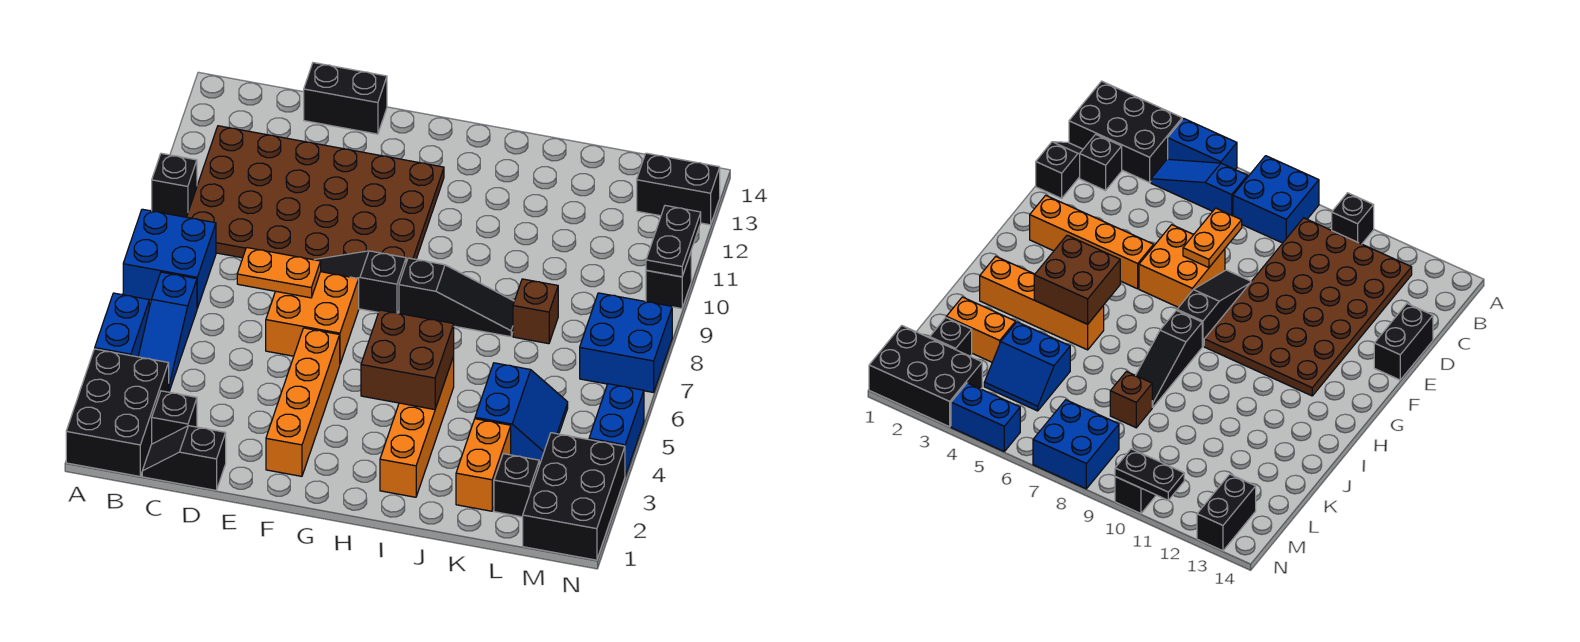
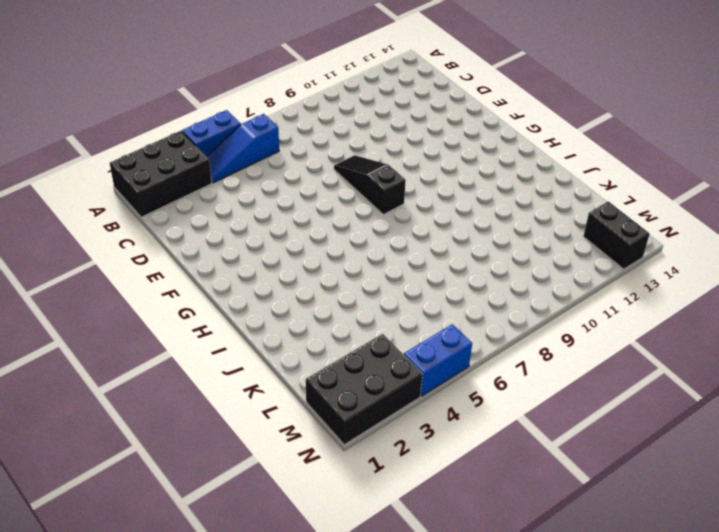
none -> blue 2x2 brick [123,209,216,308]
none -> black 1x1 brick [152,153,197,217]
none -> brown 4x6 plate [187,126,444,262]

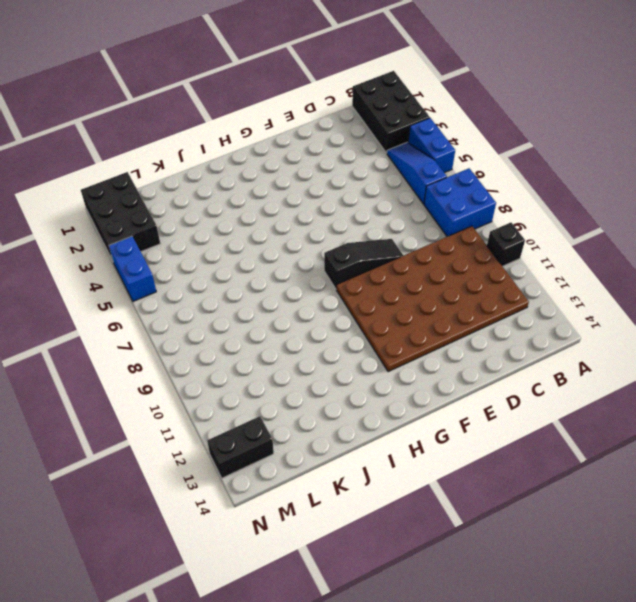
none -> black 1x2 slope [142,426,226,490]
none -> black 1x1 brick [152,391,197,444]
none -> black 1x2 brick [304,63,387,134]

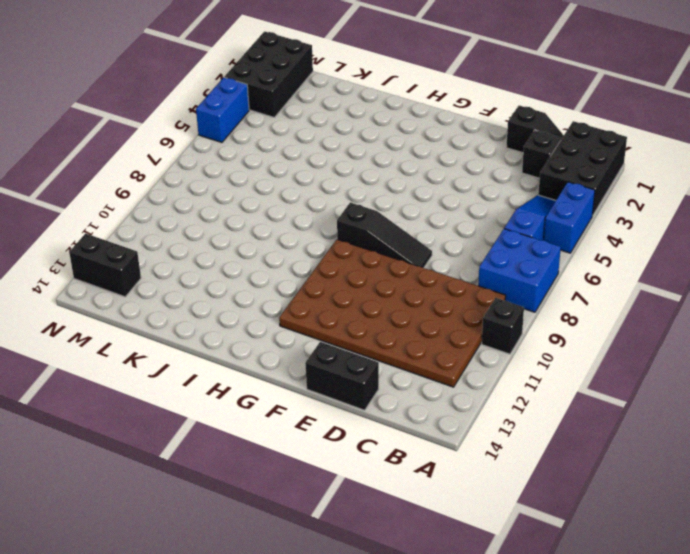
none -> orange 2x2 brick [266,272,359,364]
none -> orange 1x4 brick [266,328,340,476]
none -> black 1x3 slope [399,258,514,337]

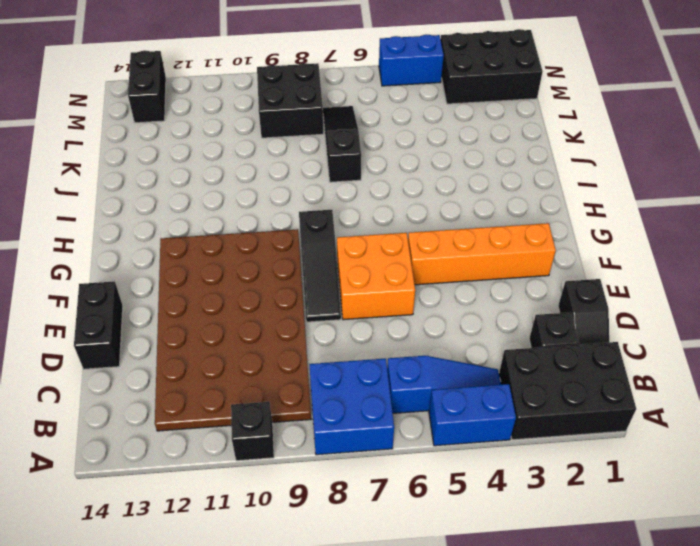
black 1x3 slope [323,106,361,182] -> black 1x3 slope moved to [399,258,514,337]
black 2x2 brick [257,63,324,138] -> blue 2x2 brick [580,293,672,392]
none -> orange 1x4 brick [380,356,454,497]
none -> orange 1x2 brick [456,419,511,511]
none -> blue 2x2 slope [475,363,568,461]

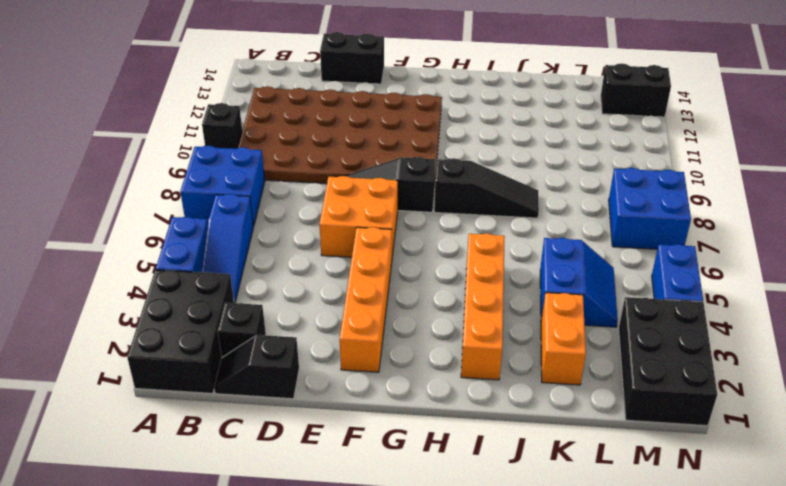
none -> brown 1x1 brick [513,279,558,344]
none -> black 1x1 brick [494,454,539,517]
none -> black 1x1 brick [646,253,691,309]

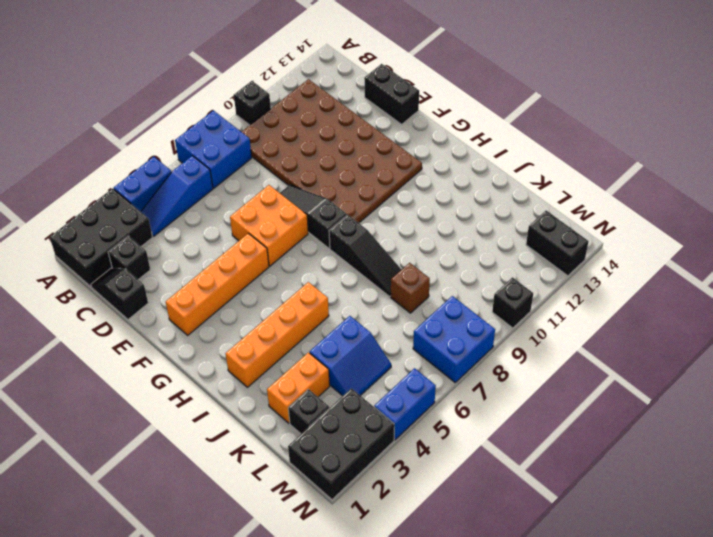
none -> orange 1x2 plate [237,248,321,298]
none -> brown 2x2 brick [361,310,454,410]
none -> black 1x2 plate [646,206,701,277]

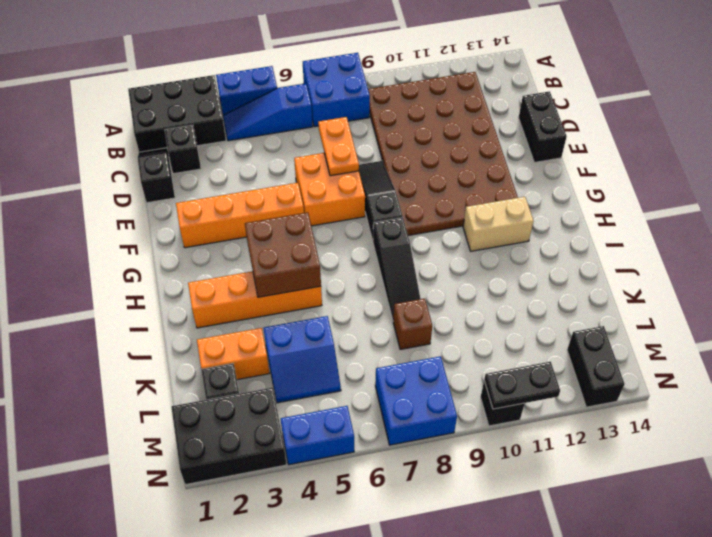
tan 1x2 brick [463,197,534,251] -> none
none -> black 1x1 brick [152,153,197,217]

